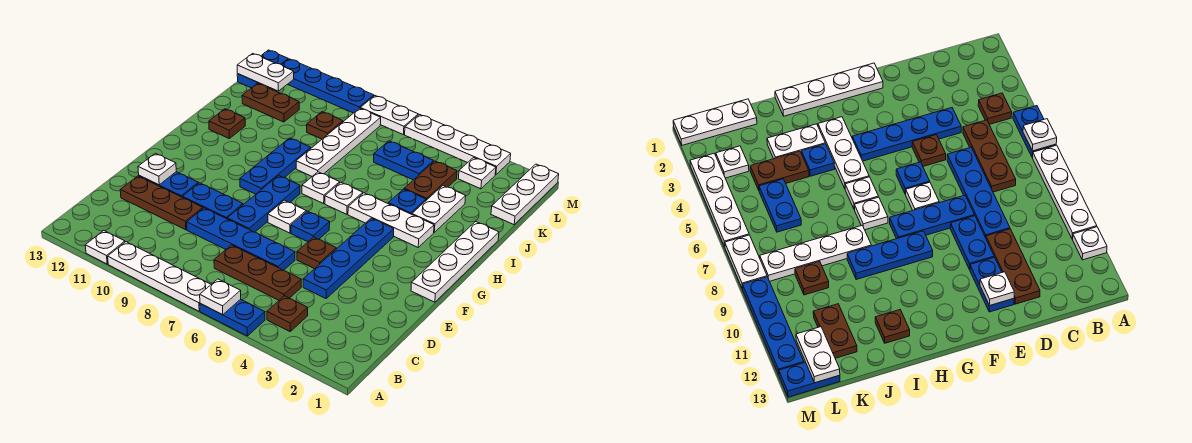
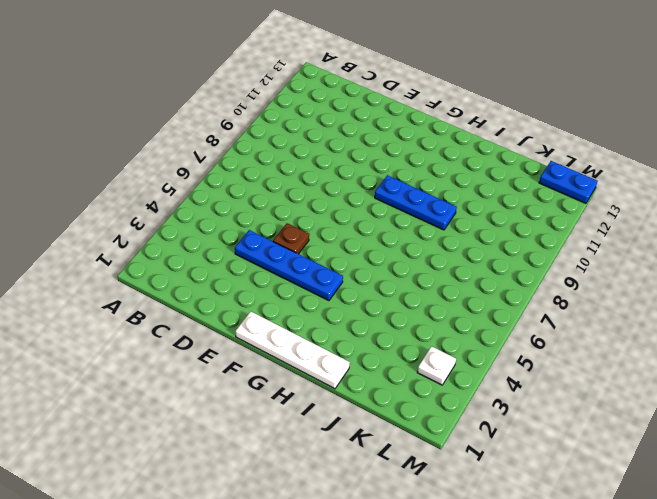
none -> blue 1x2 plate [200,299,265,336]
none -> white 1x4 plate [108,242,211,311]
none -> white 1x1 plate [85,230,125,264]
none -> brown 1x1 plate [267,296,308,331]

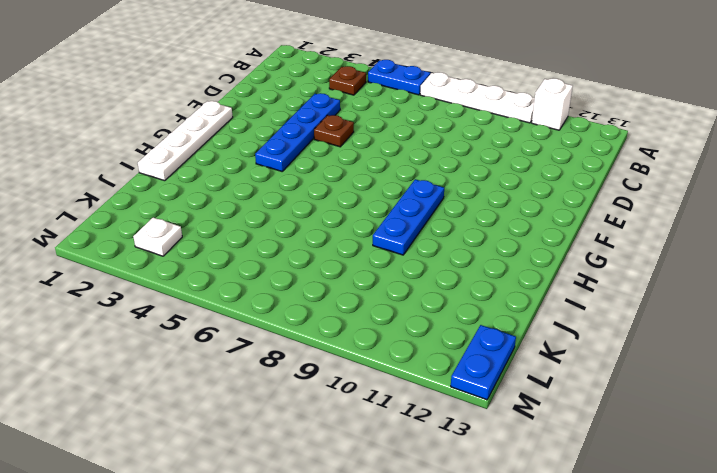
white 1x1 brick [532,78,573,130] -> white 1x1 plate [85,230,125,264]
none -> brown 1x3 plate [214,245,301,300]
none -> blue 1x4 plate [187,208,295,270]
none -> brown 1x3 plate [120,176,203,230]
none -> blue 1x3 plate [227,176,300,232]

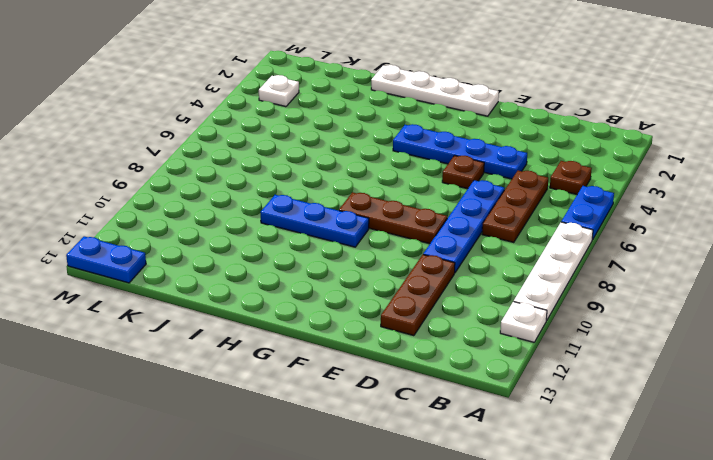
brown 1x3 plate [339,192,447,244] -> blue 1x3 plate [227,176,300,232]
none -> blue 1x2 plate [182,183,243,219]
none -> blue 1x2 plate [139,172,198,197]
none -> blue 1x1 plate [291,211,330,242]
none -> white 1x1 plate [268,200,306,233]

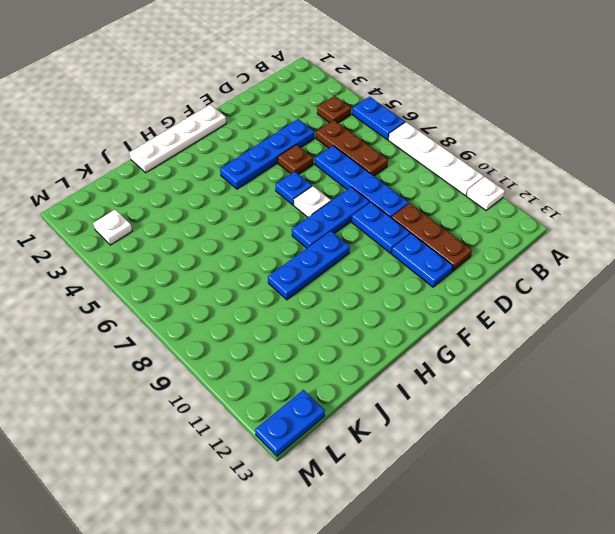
none -> white 1x3 plate [348,193,434,247]
none -> white 1x1 plate [325,182,363,214]
none -> white 1x1 plate [302,172,340,204]
none -> white 1x2 plate [412,186,466,232]

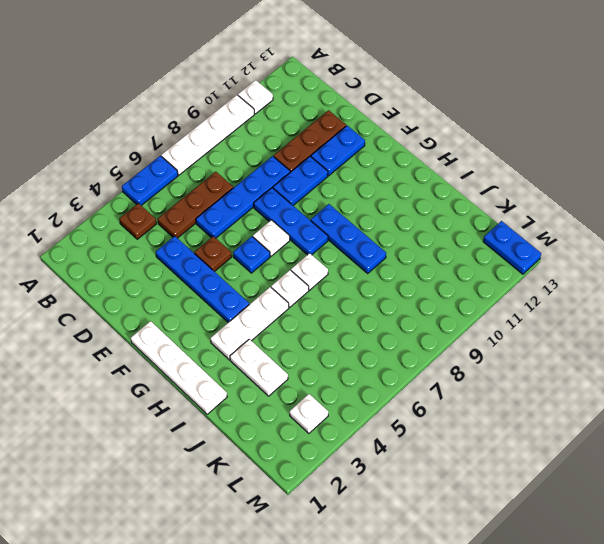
none -> blue 1x1 plate [388,189,426,214]
none -> white 1x4 plate [296,108,381,176]
none -> brown 1x1 plate [209,109,245,138]
none -> brown 1x2 plate [404,161,457,200]

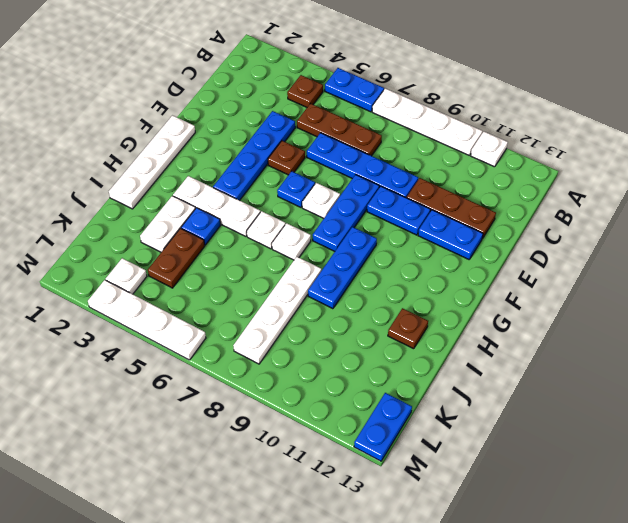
none -> white 1x3 plate [491,164,559,225]
none -> blue 1x2 plate [374,141,434,180]
none -> brown 1x1 plate [307,112,343,139]
none -> brown 1x2 plate [242,83,299,122]

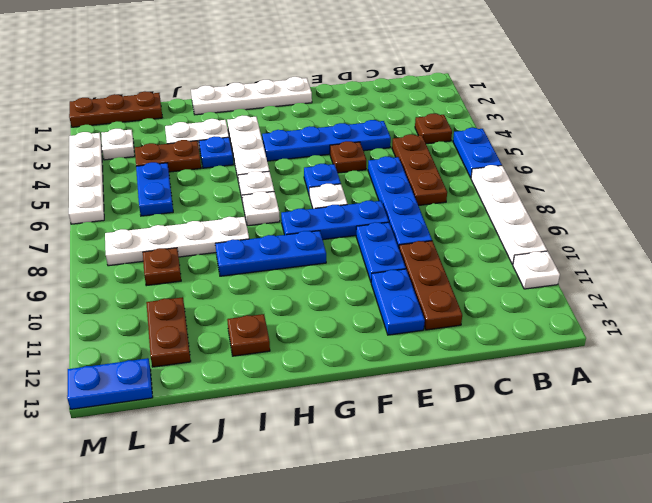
brown 1x3 plate [69,91,162,127] -> white 1x3 plate [491,164,559,225]
none -> white 1x2 plate [360,96,418,135]
none -> blue 1x4 plate [282,59,374,113]
none -> white 1x1 plate [200,279,241,315]
none -> white 1x1 plate [138,153,176,185]

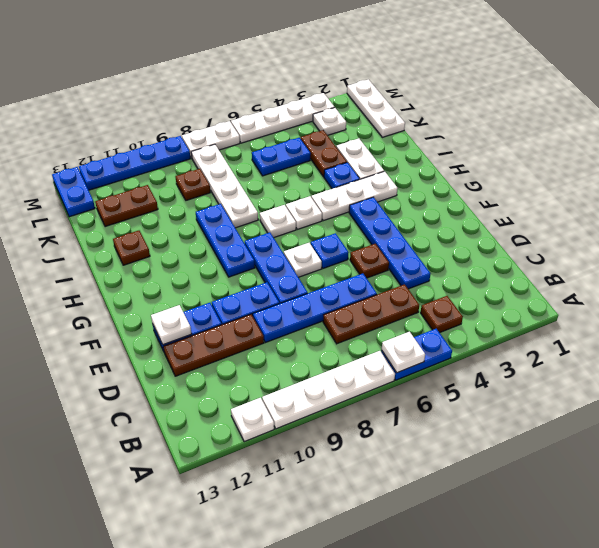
none -> white 1x4 plate [411,222,499,302]
none -> white 1x2 plate [237,53,294,91]

